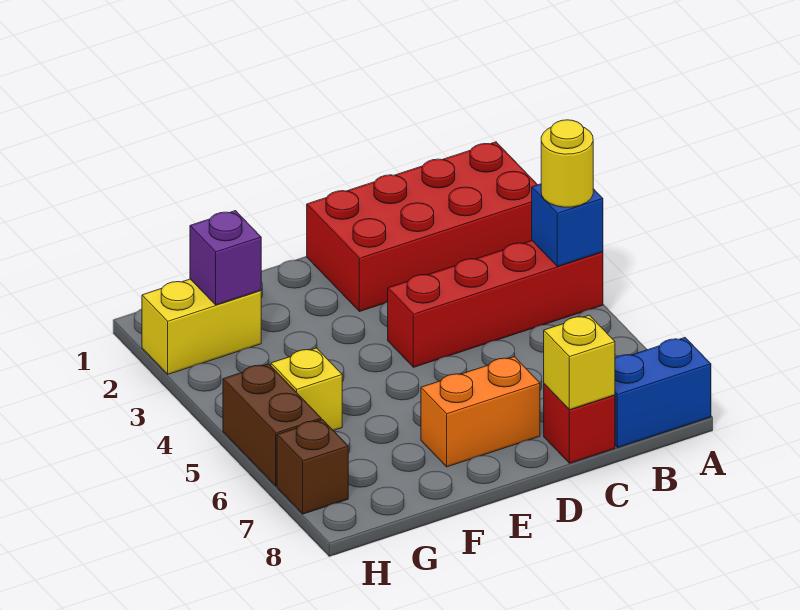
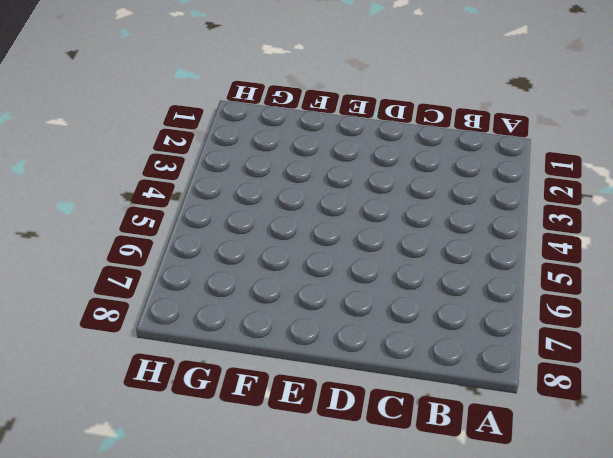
none -> red 2x4 brick [307,142,537,312]
none -> red 1x4 brick [388,241,603,367]
none -> blue 1x2 brick [615,338,711,448]

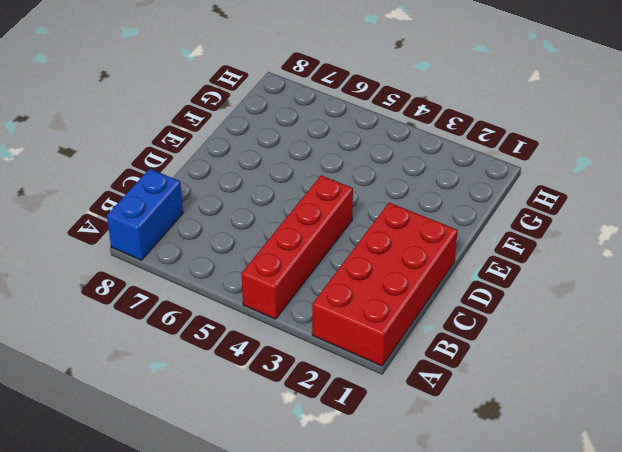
none -> red 1x1 brick [544,384,615,463]
none -> orange 1x2 brick [421,357,540,467]
none -> yellow 1x2 brick [142,279,261,374]

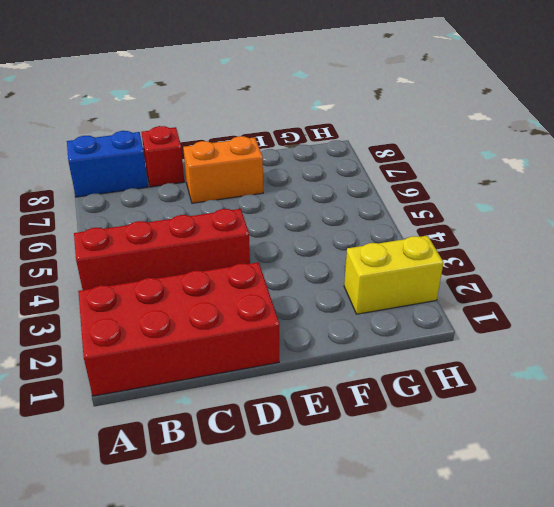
none -> yellow 1x1 brick [271,348,342,431]
none -> brown 1x2 brick [223,364,321,486]
none -> brown 1x1 brick [277,420,348,514]

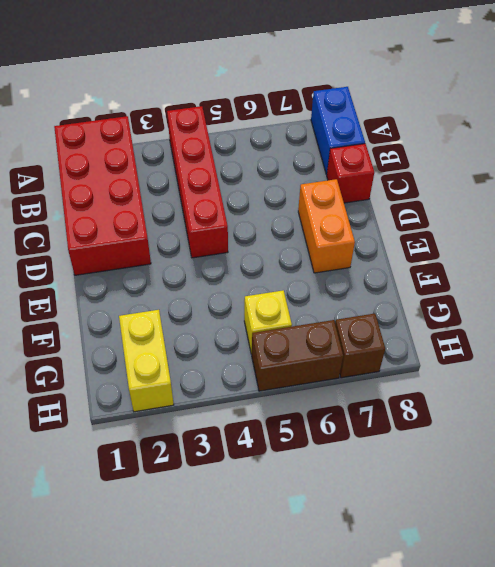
none -> blue 1x1 brick [532,184,603,266]
none -> yellow 1x1 brick [544,315,615,410]
none -> purple 1x1 brick [190,211,261,305]

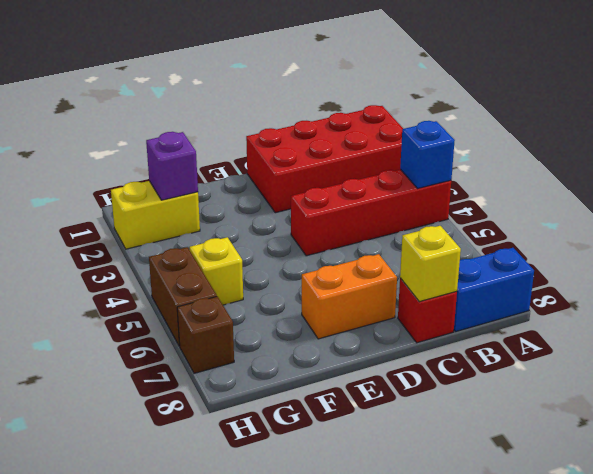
none -> yellow 1x1 round brick [541,120,593,207]

